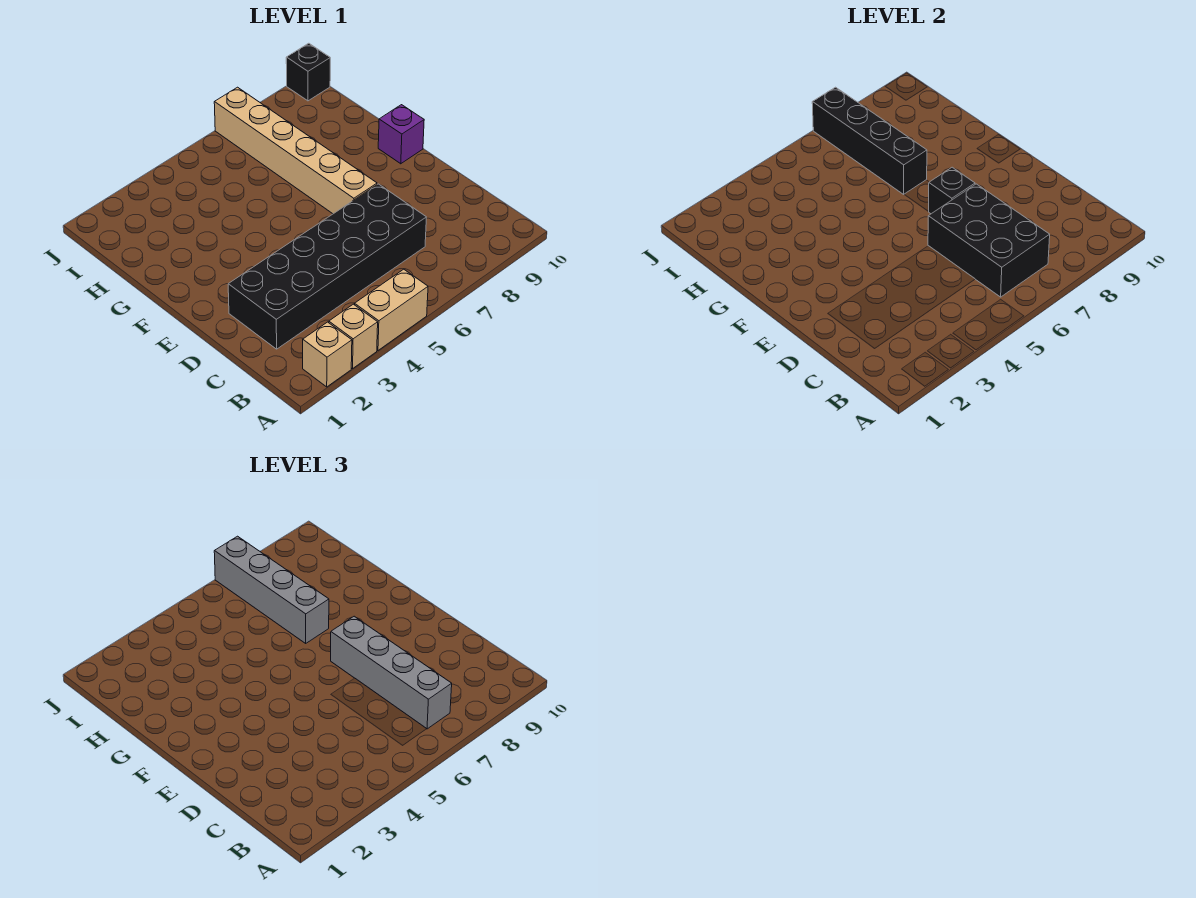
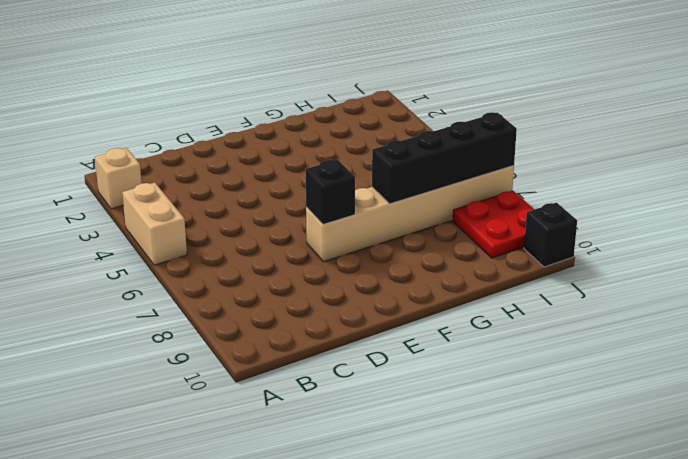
red 2x2 plate [453,191,534,258] -> none
none -> tan 1x1 brick [329,304,378,369]
none -> black 2x6 brick [228,184,426,349]
none -> purple 1x1 brick [378,105,424,164]

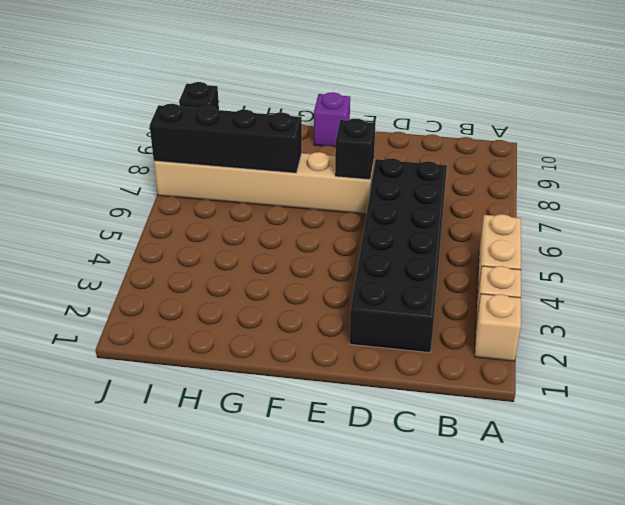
none -> black 2x3 brick [928,184,1050,297]
none -> grey 1x4 brick [331,616,452,729]
none -> grey 1x4 brick [214,536,329,643]

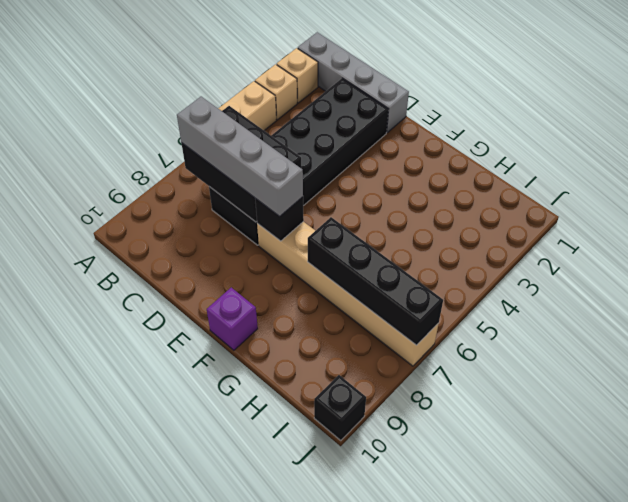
grey 1x4 brick [298,32,409,132] -> grey 1x4 brick moved to [214,536,329,643]

